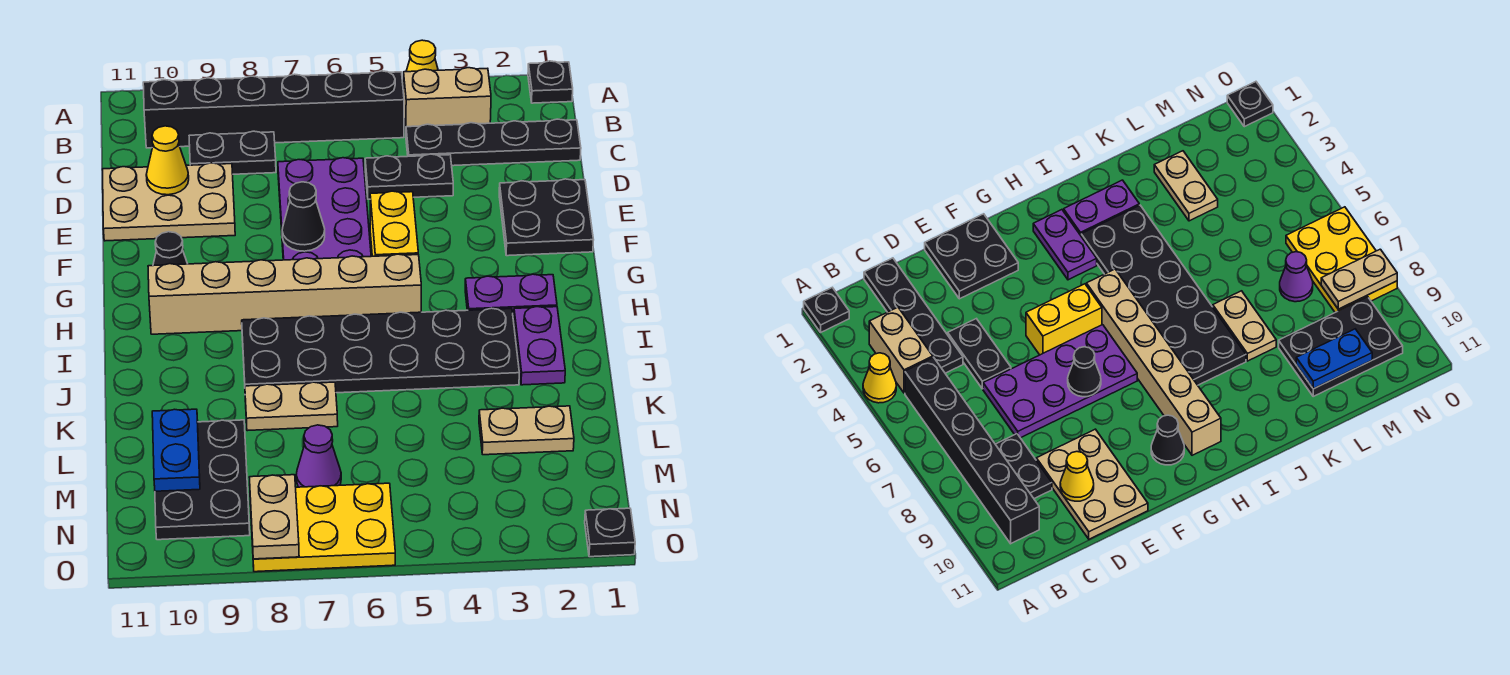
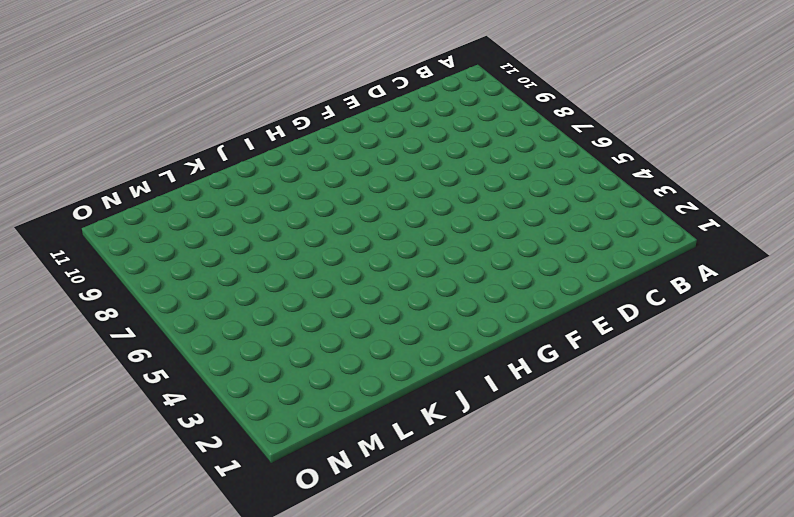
none -> black 1x1 plate [528,61,573,103]
none -> yellow 1x1 cone [403,40,438,84]
none -> tan 1x2 brick [403,68,491,133]

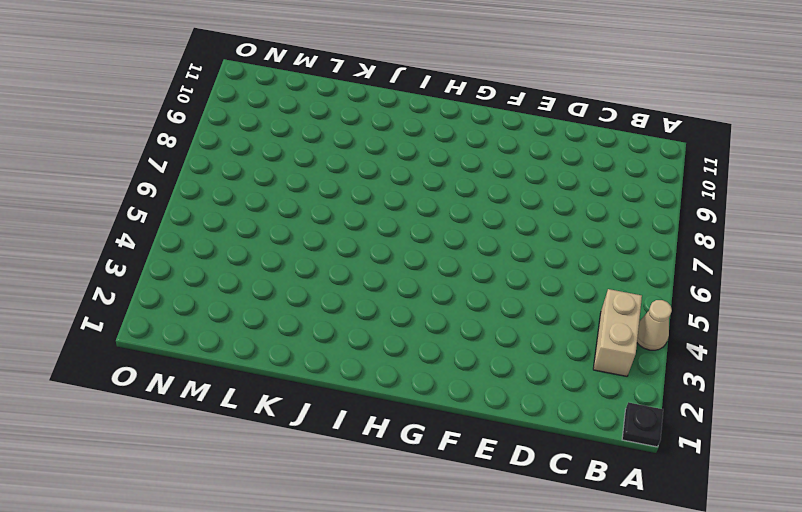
tan 1x1 cone [637,300,672,350] -> yellow 1x1 cone [403,40,438,84]
none -> black 1x6 brick [143,71,404,148]
none -> black 1x4 plate [406,119,581,166]
none -> black 1x2 plate [189,131,276,174]

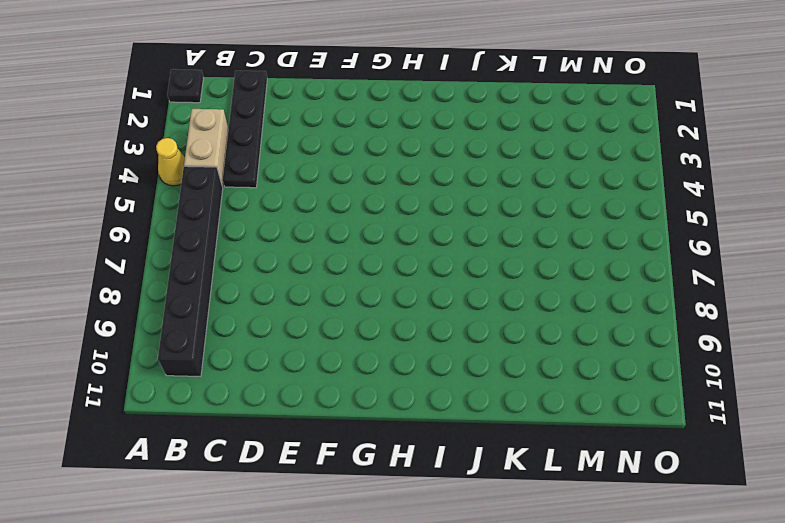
none -> black 1x2 plate [189,131,276,174]
none -> black 1x2 plate [365,154,453,199]
none -> purple 2x4 plate [278,158,371,260]

